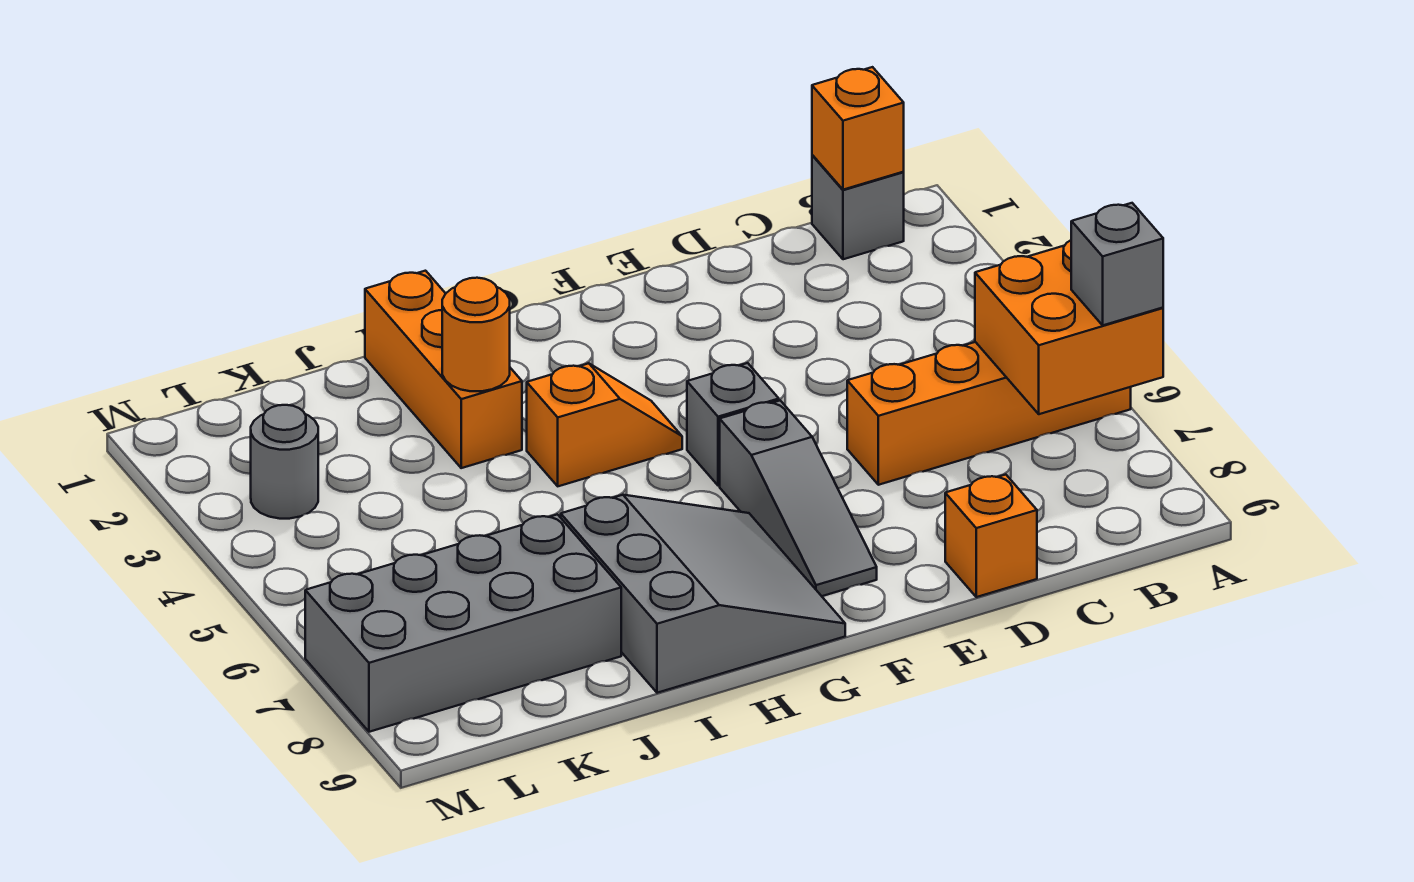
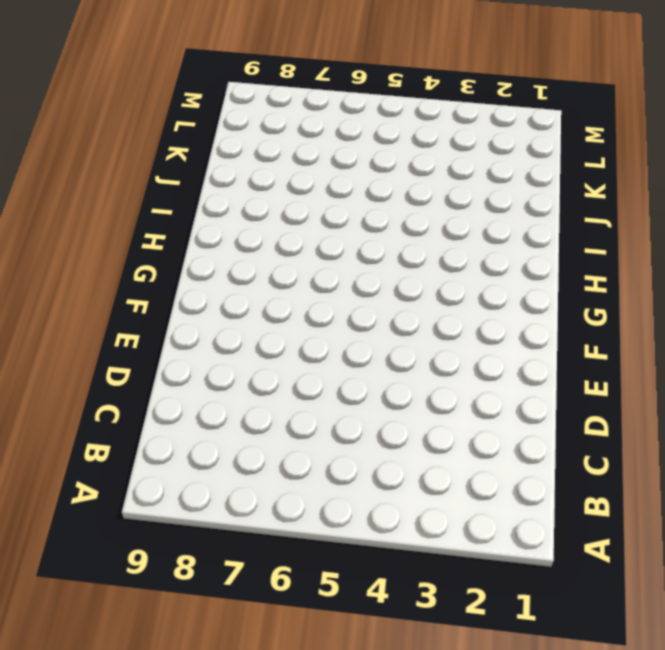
none -> orange 1x4 brick [847,342,1131,485]
none -> grey 1x1 brick [812,155,904,259]
none -> orange 1x1 brick [945,475,1037,597]

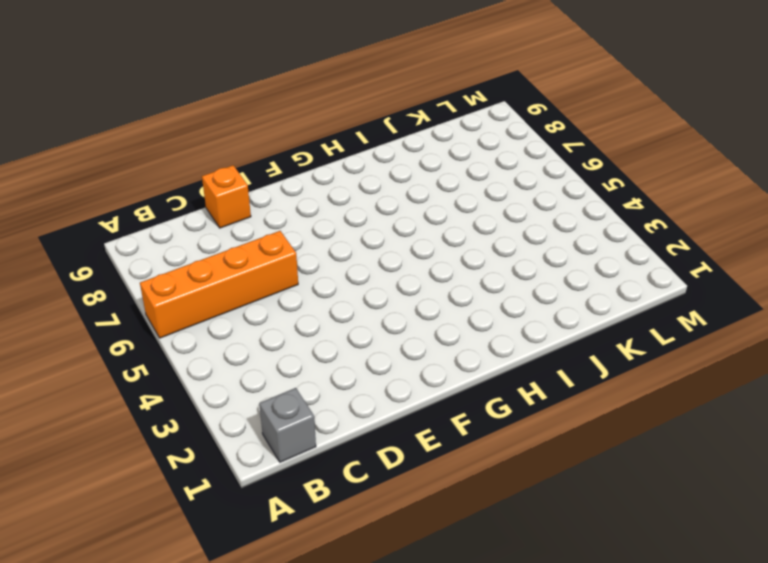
none -> grey 1x1 brick [687,363,779,486]
none -> grey 1x3 slope [720,401,877,596]
none -> orange 1x2 slope [527,363,682,486]

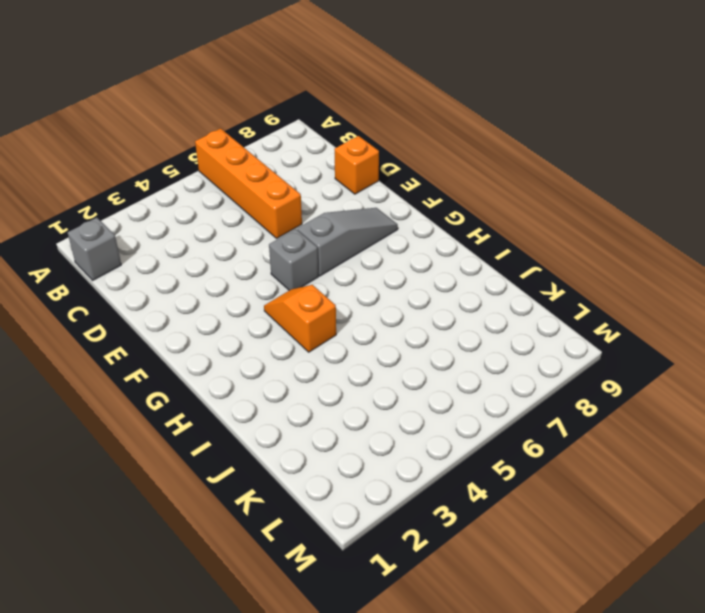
none -> grey 3x3 slope [561,495,845,693]
none -> orange 1x3 brick [365,271,522,468]
none -> grey 2x4 brick [305,514,621,732]

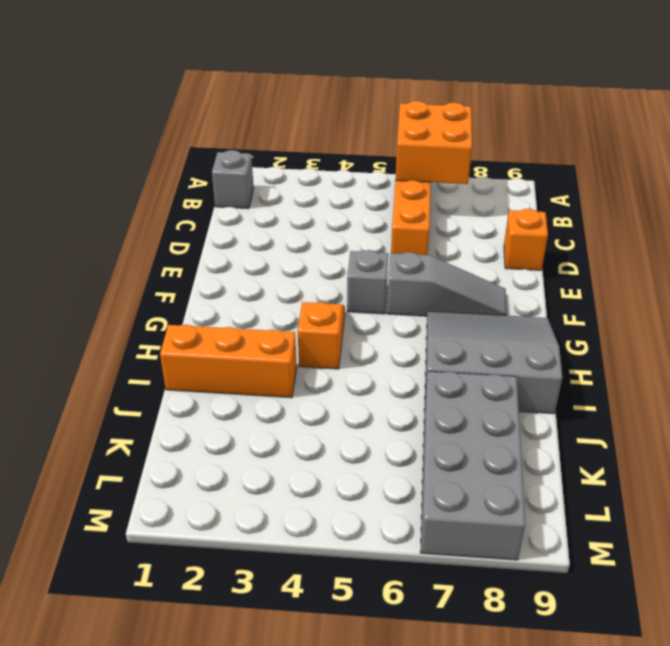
none -> grey 1x1 round brick [251,405,318,519]
none -> orange 1x1 brick [812,67,904,190]
none -> orange 1x1 round brick [442,278,510,391]

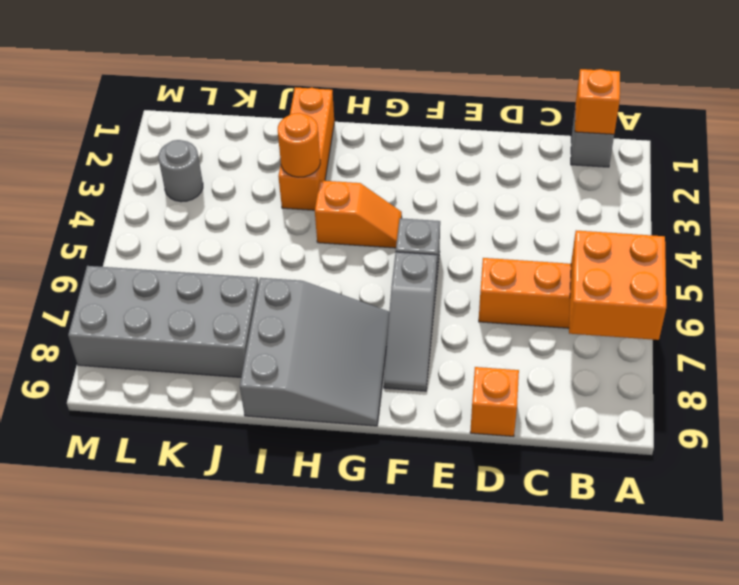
none -> grey 1x1 brick [1071,203,1163,325]

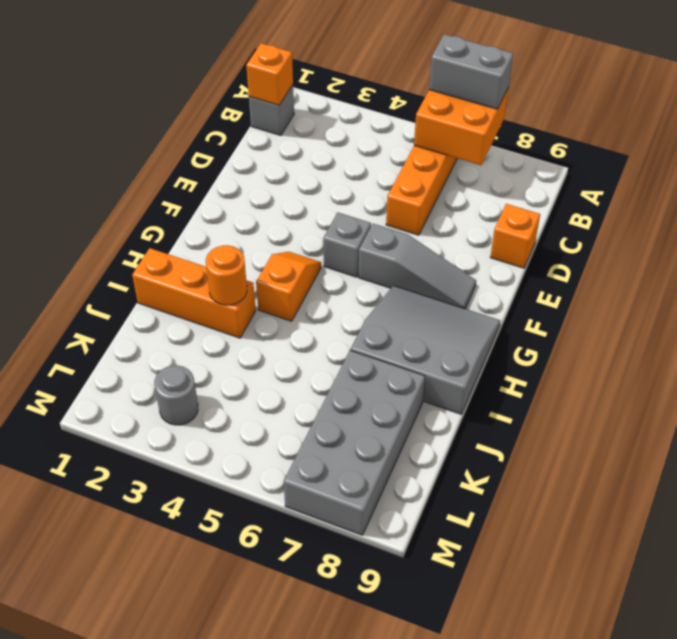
grey 1x2 brick [429,34,513,109] -> grey 1x1 brick [1071,203,1163,325]

